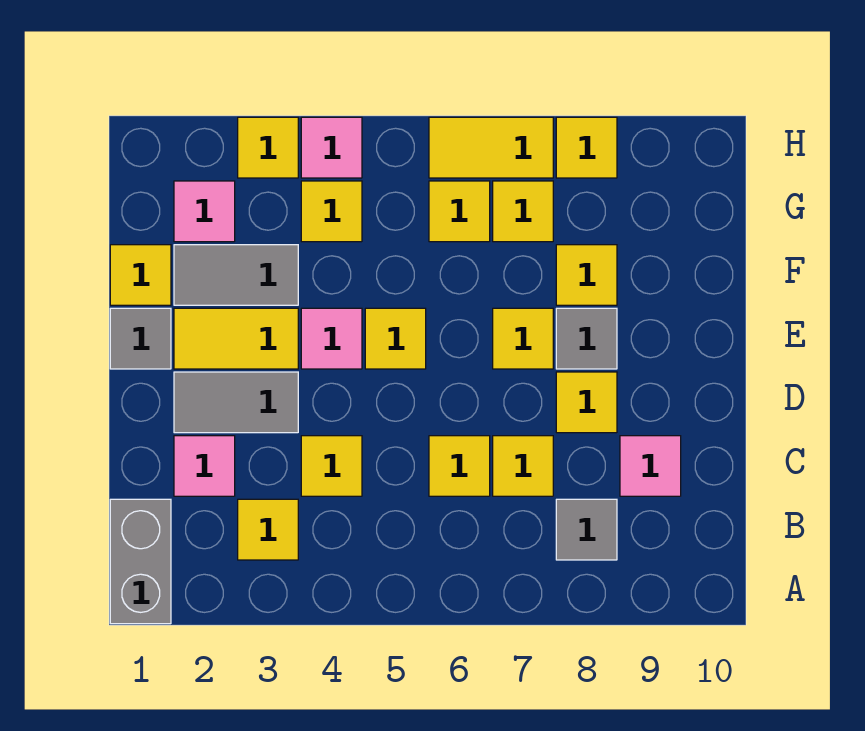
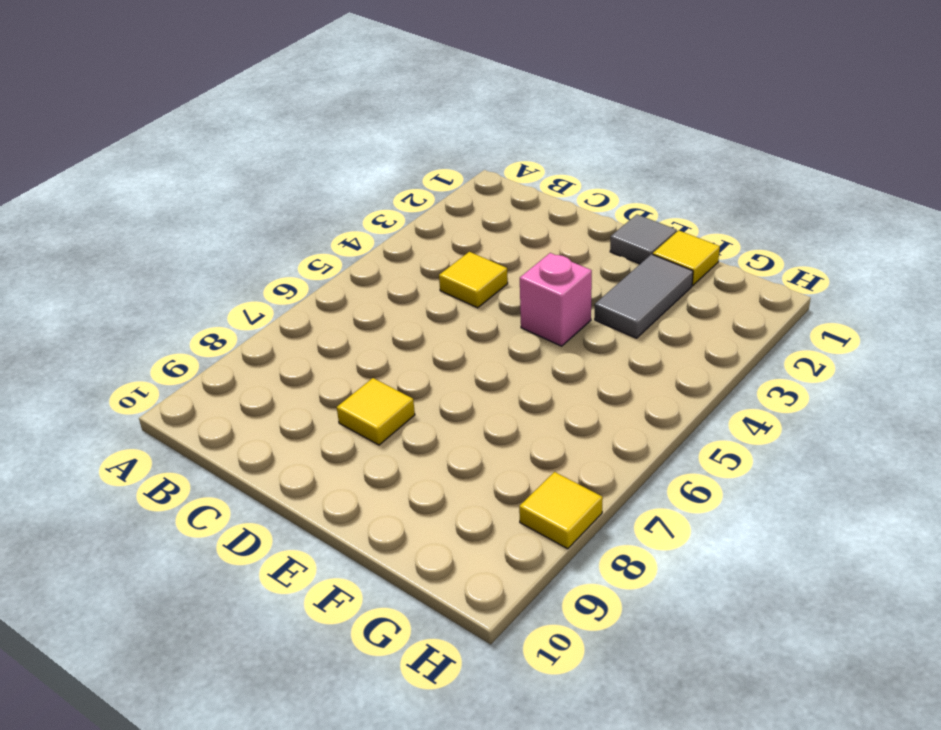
pink 1x1 brick [520,253,592,346] -> pink 1x1 tile [301,308,362,369]
none -> grey 1x2 brick [110,499,171,624]
none -> yellow 1x1 tile [238,499,298,560]
none -> grey 1x1 tile [556,499,617,560]

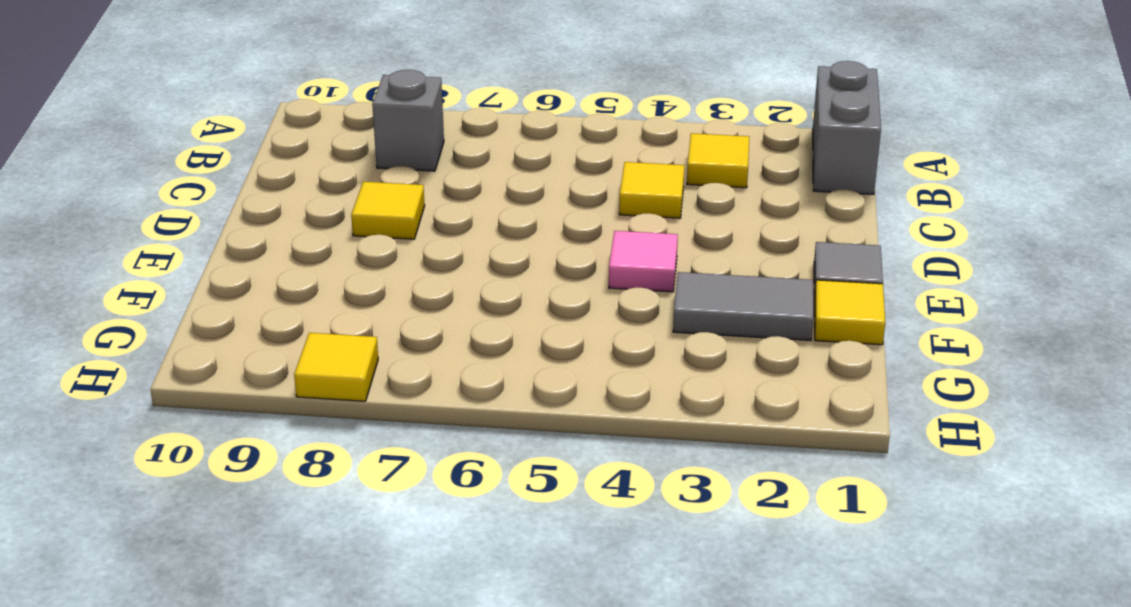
grey 1x1 brick [372,70,444,171] -> grey 1x1 tile [556,499,617,560]
none -> pink 1x1 tile [174,436,235,496]
none -> yellow 1x1 tile [429,436,490,496]
none -> yellow 1x1 tile [493,436,553,496]

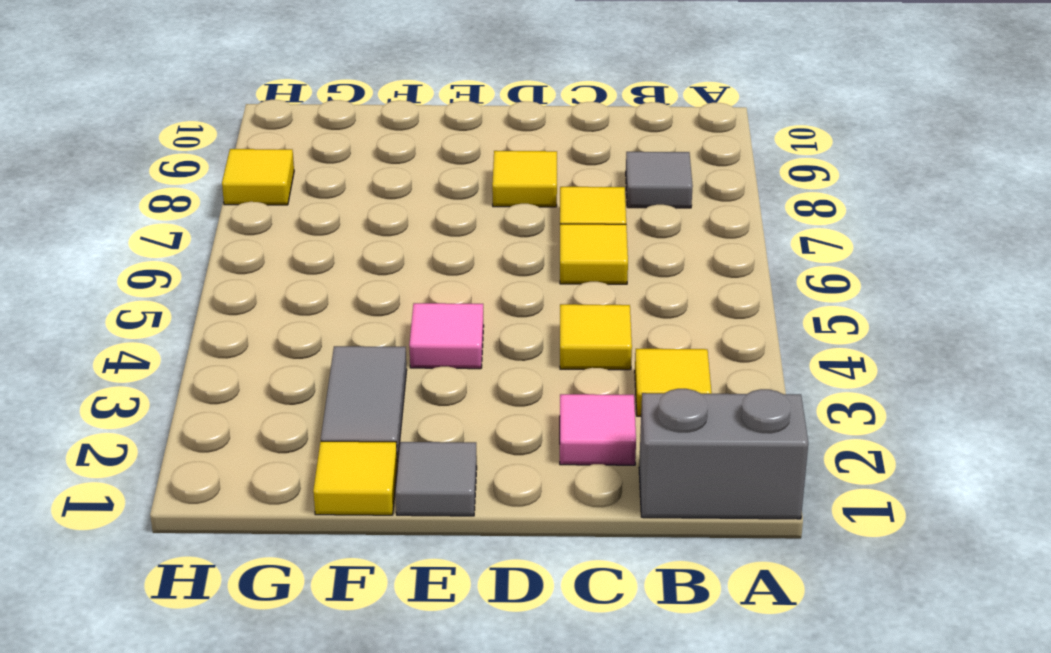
none -> pink 1x1 tile [620,436,681,496]
none -> grey 1x2 tile [174,372,298,433]
none -> yellow 1x2 tile [174,308,298,369]

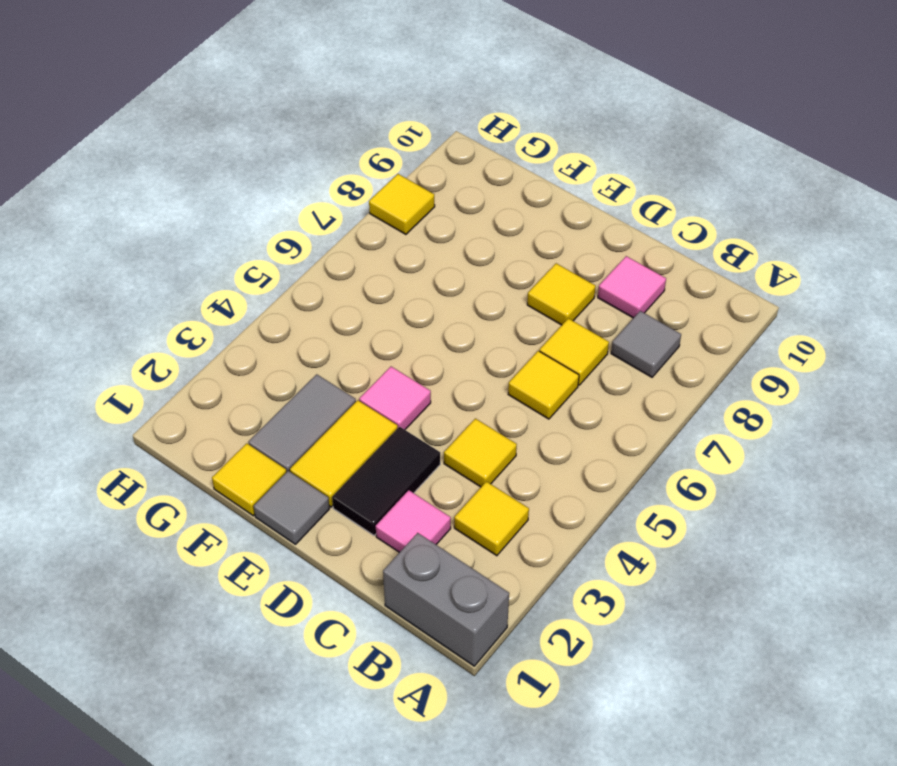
black 1x2 tile [332,427,440,535] -> grey 1x2 tile [174,372,298,433]
none -> yellow 1x1 tile [365,308,426,369]
none -> yellow 1x1 tile [493,308,553,369]
none -> grey 1x1 tile [556,308,617,369]

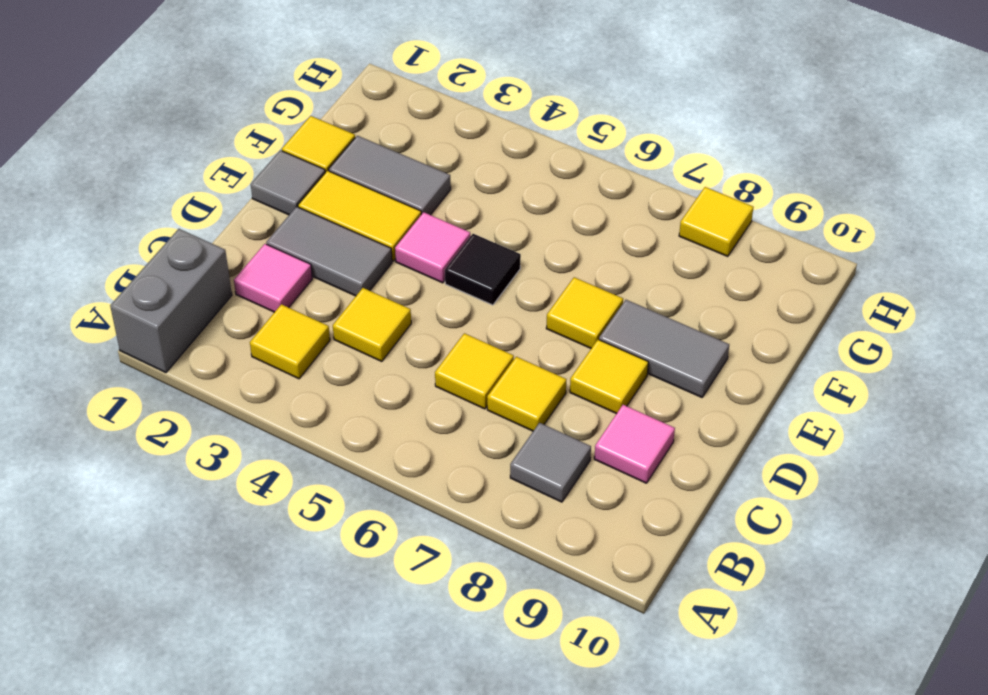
black 1x1 tile [445,234,521,305] -> yellow 1x1 tile [365,308,426,369]
grey 1x2 tile [599,300,729,397] -> grey 1x1 tile [556,308,617,369]
none -> yellow 1x1 tile [556,245,617,305]
none -> pink 1x1 tile [174,181,235,242]
none -> yellow 1x1 tile [301,181,362,242]

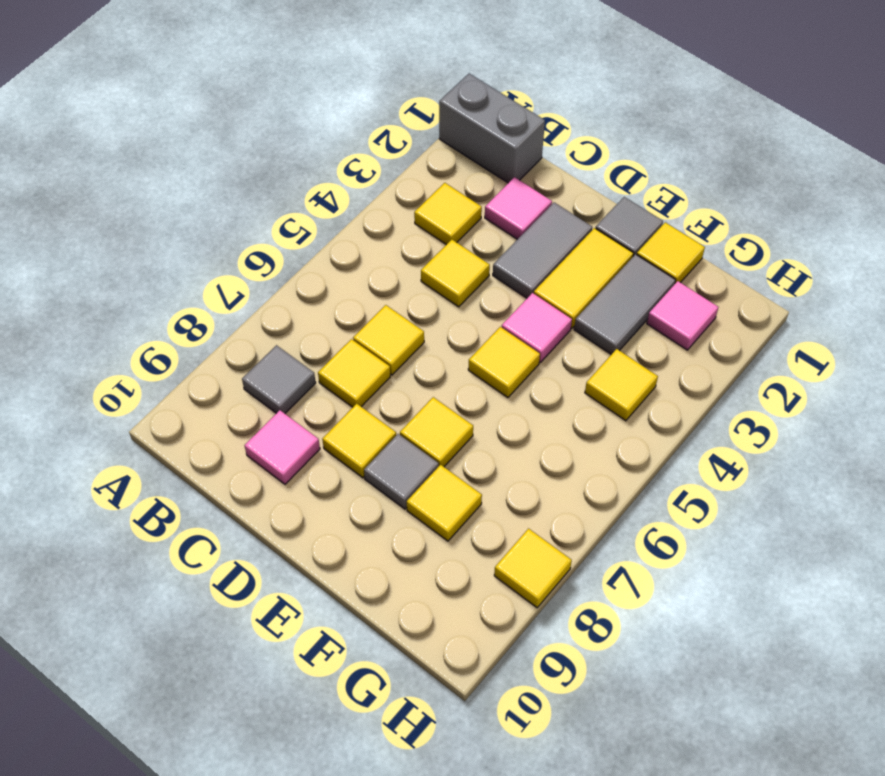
none -> yellow 1x1 tile [429,181,490,242]
none -> yellow 1x1 tile [493,181,553,242]
none -> yellow 1x1 tile [238,117,298,178]

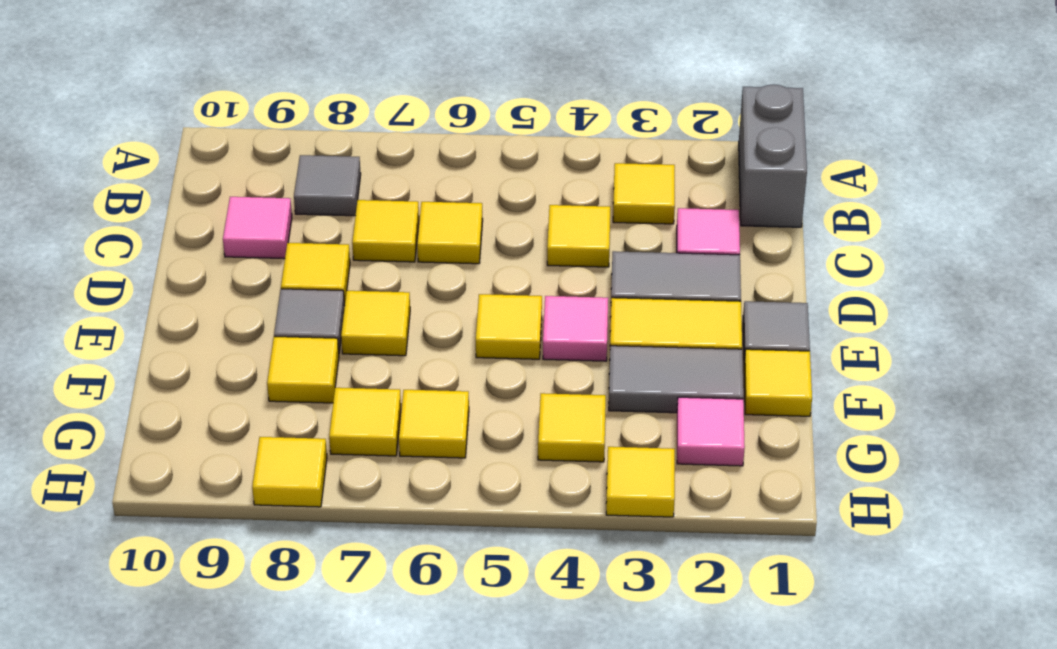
none -> pink 1x1 tile [301,117,362,178]
none -> yellow 1x2 tile [429,117,553,178]

